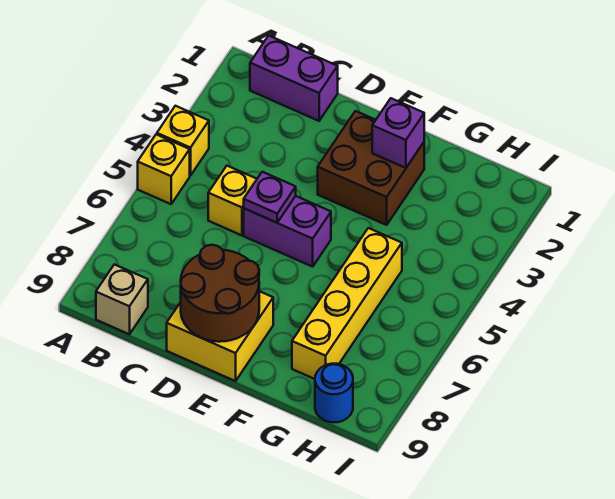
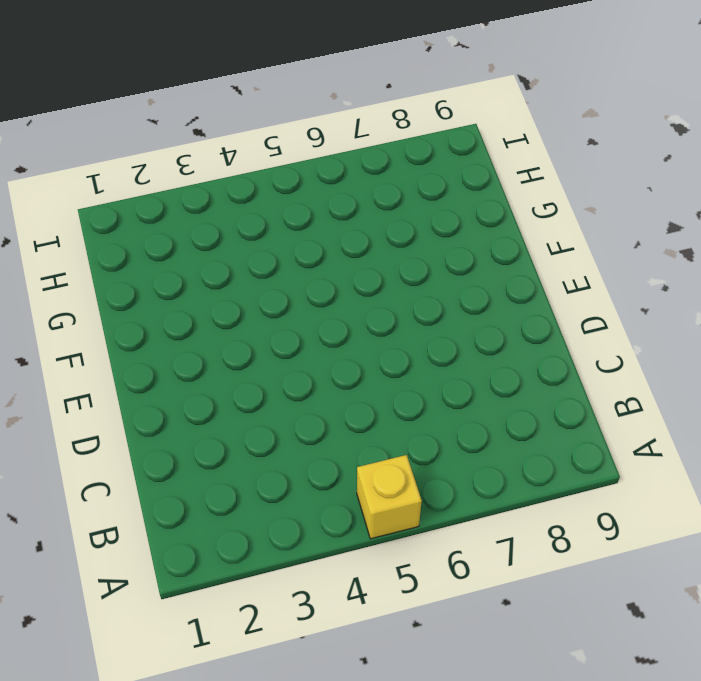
none -> yellow 1x1 brick [157,106,209,176]
none -> purple 1x2 brick [250,36,338,121]
none -> tan 1x1 brick [96,264,148,334]

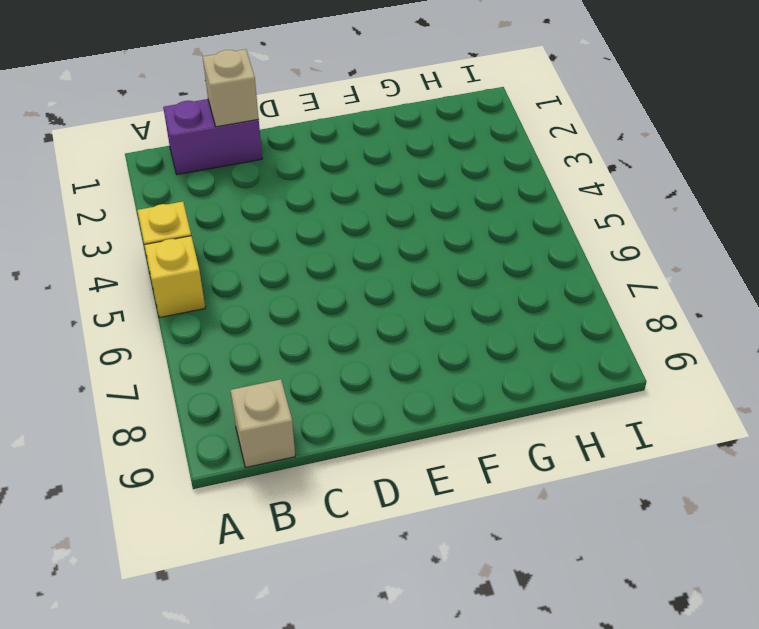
tan 1x1 brick [203,49,259,127] -> none
none -> yellow 1x1 brick [208,166,257,235]
none -> purple 1x2 brick [244,196,331,267]
none -> yellow 2x2 brick [167,291,273,381]

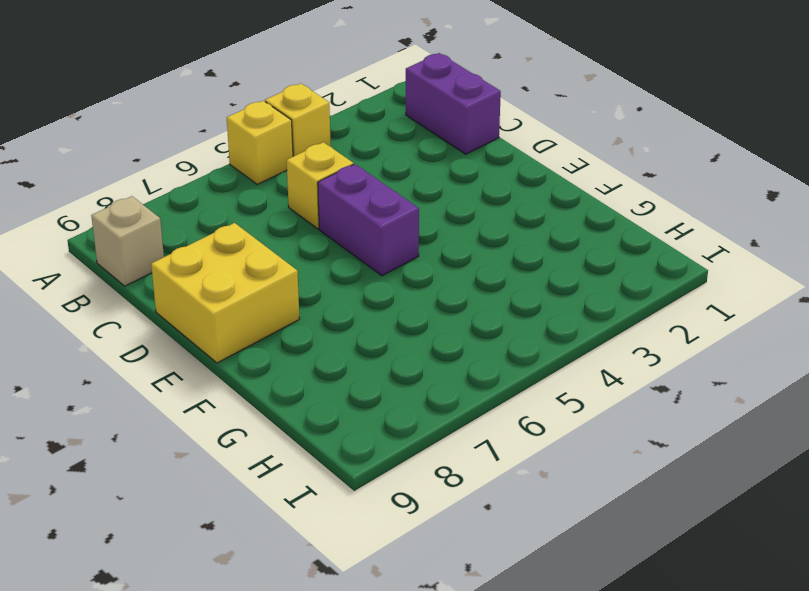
none -> brown 2x2 brick [318,111,424,225]
none -> yellow 1x4 brick [292,228,402,379]
none -> blue 1x1 round brick [315,364,353,422]

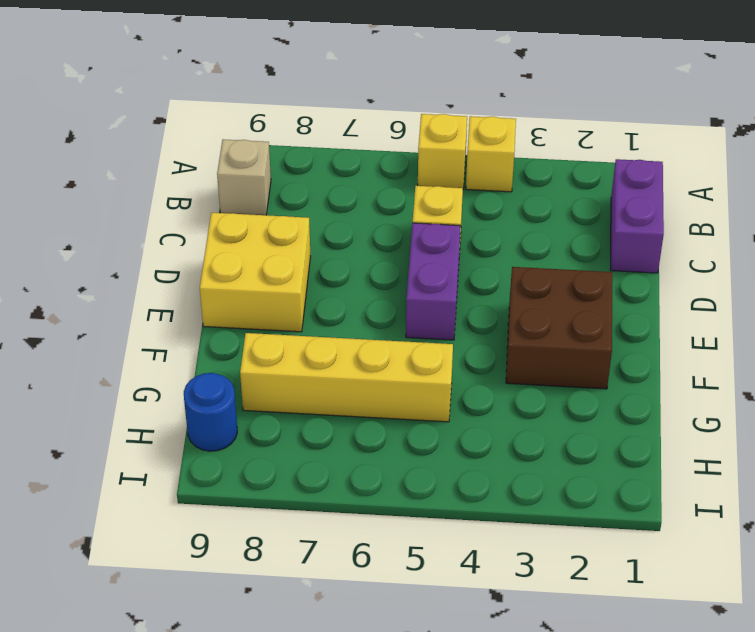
none -> purple 1x1 plate [244,172,296,223]
none -> brown 2x2 round brick [181,245,259,342]
none -> purple 1x1 brick [372,98,424,168]

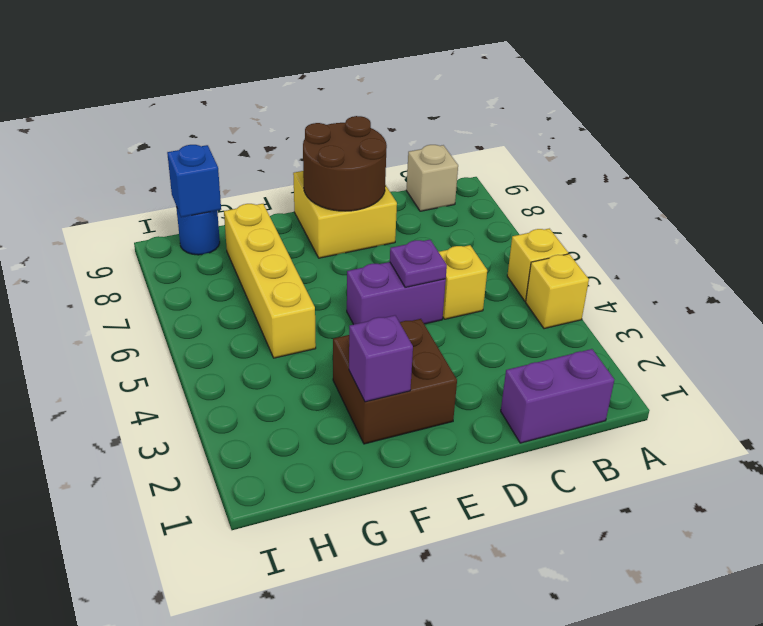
blue 1x1 brick [167,145,221,217] -> none

